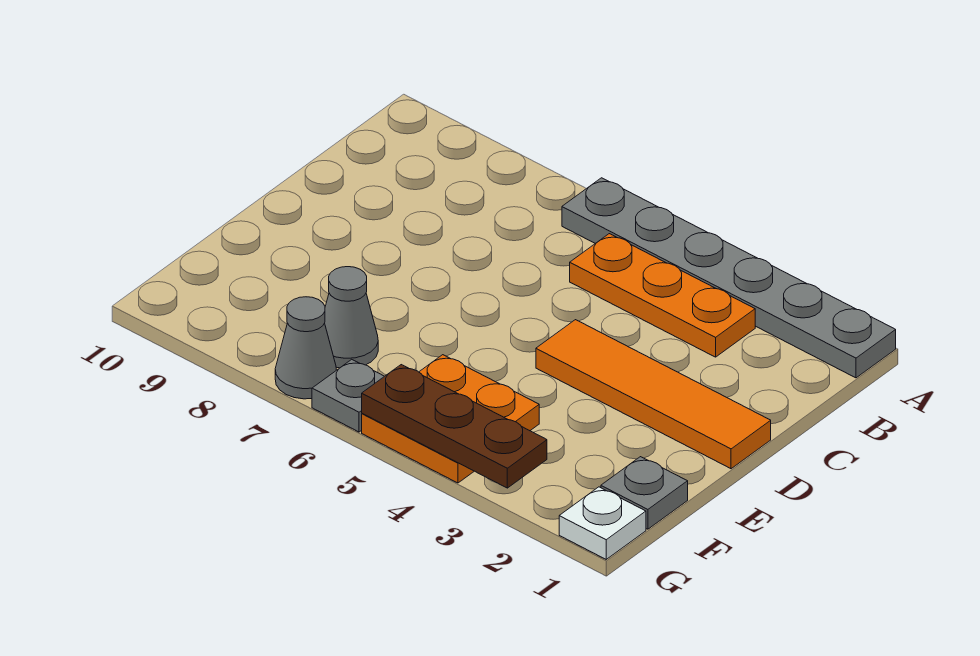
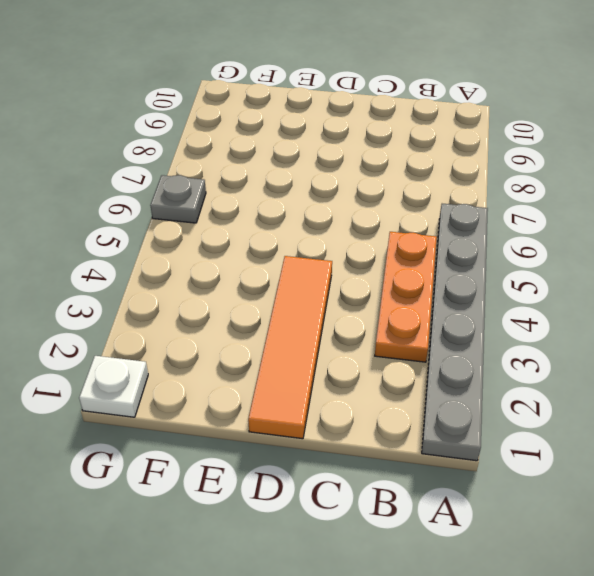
none -> grey 1x1 plate [601,457,688,529]
none -> orange 2x2 plate [362,355,539,483]

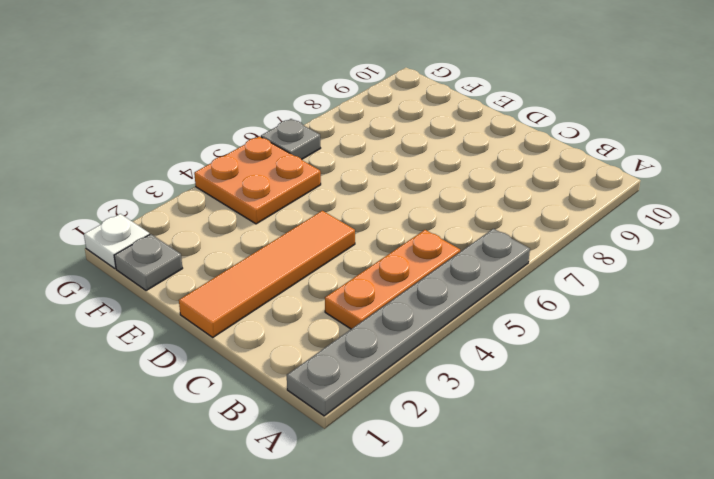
none -> grey 1x1 cone [325,267,378,368]
none -> grey 1x1 cone [275,297,336,399]

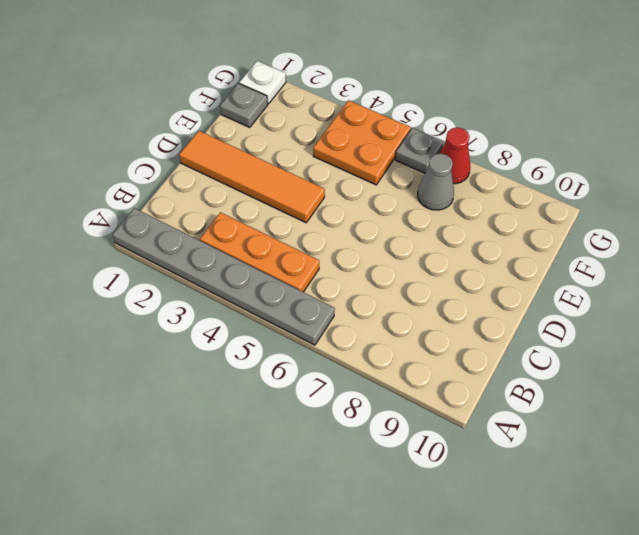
red 1x1 cone [439,127,470,184] -> grey 1x1 cone [275,297,336,399]
none -> brown 1x3 plate [362,365,547,488]

